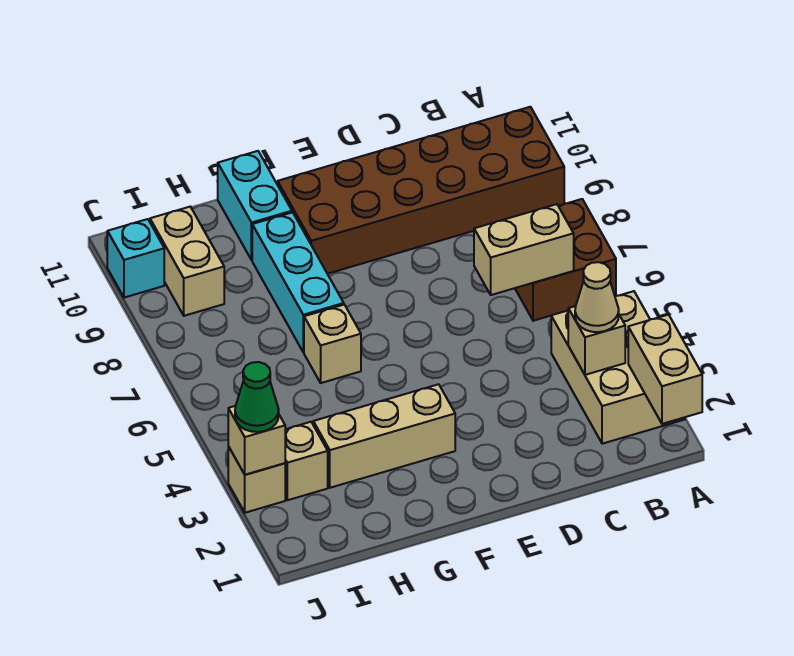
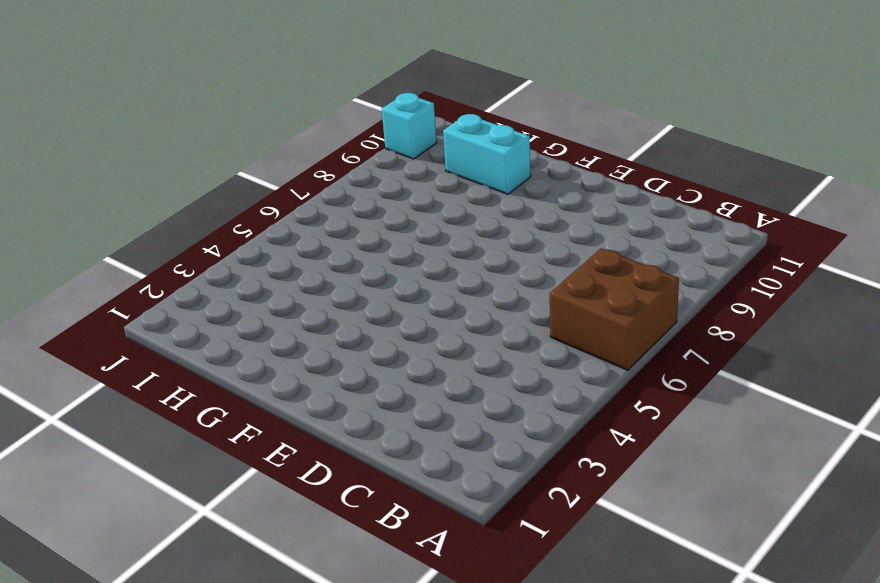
cyan 1x2 brick [443,114,531,194] -> cyan 1x2 brick turned to [218,151,292,260]
none -> tan 2x3 brick [551,291,685,444]
none -> brown 2x6 brick [278,107,564,274]
none -> tan 1x3 brick [313,384,455,488]

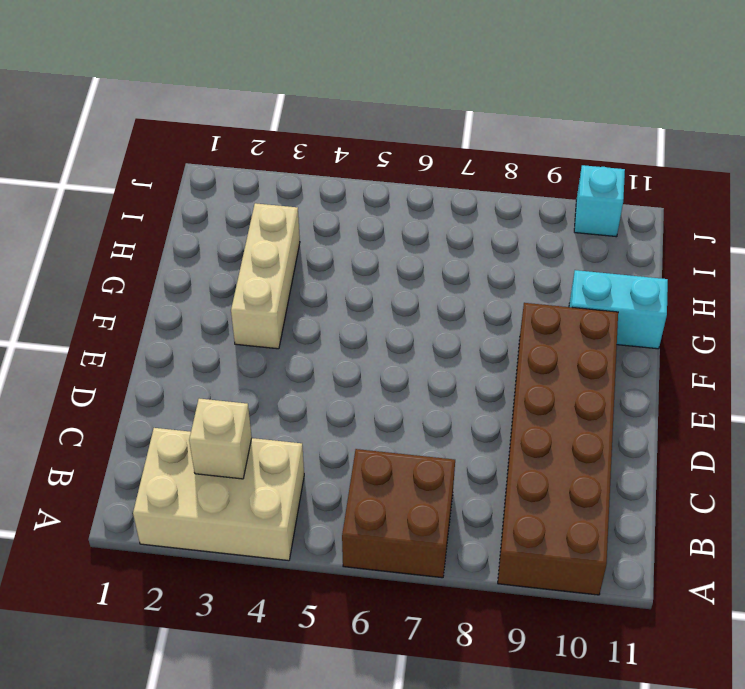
none -> tan 1x1 brick [304,305,361,383]
none -> cyan 1x3 brick [252,212,344,352]
none -> tan 1x1 brick [285,422,328,500]

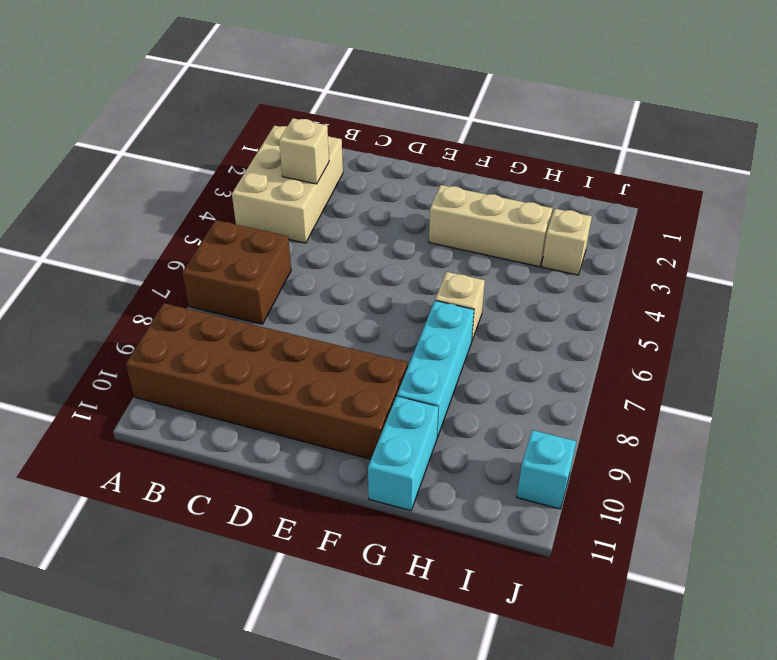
none -> tan 1x2 brick [150,207,224,316]
none -> tan 1x1 brick [228,447,285,513]
none -> tan 1x2 brick [628,315,702,424]

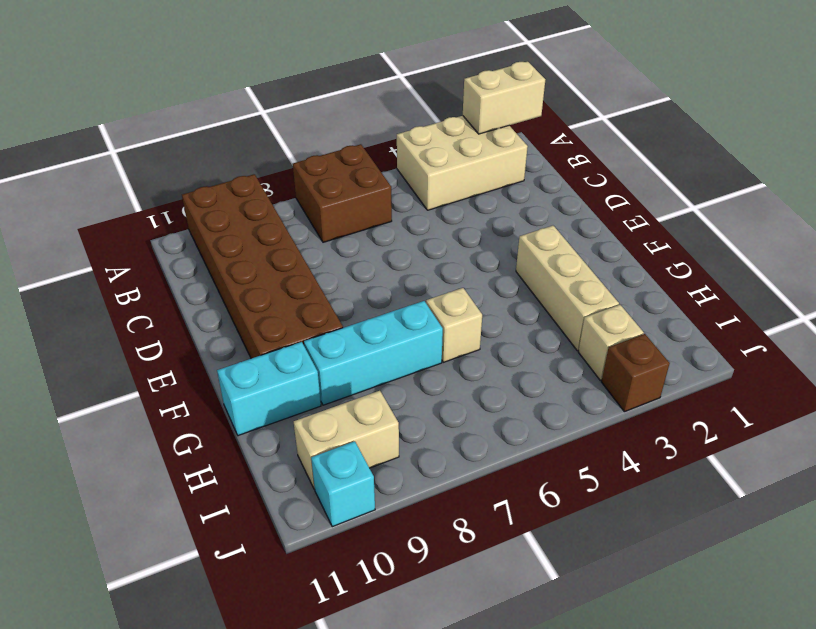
brown 1x1 brick [601,334,670,412] -> tan 1x1 brick [228,447,285,513]
none -> tan 1x1 brick [568,306,625,375]
none -> tan 1x2 brick [474,204,574,295]
none -> tan 1x1 brick [228,406,285,475]

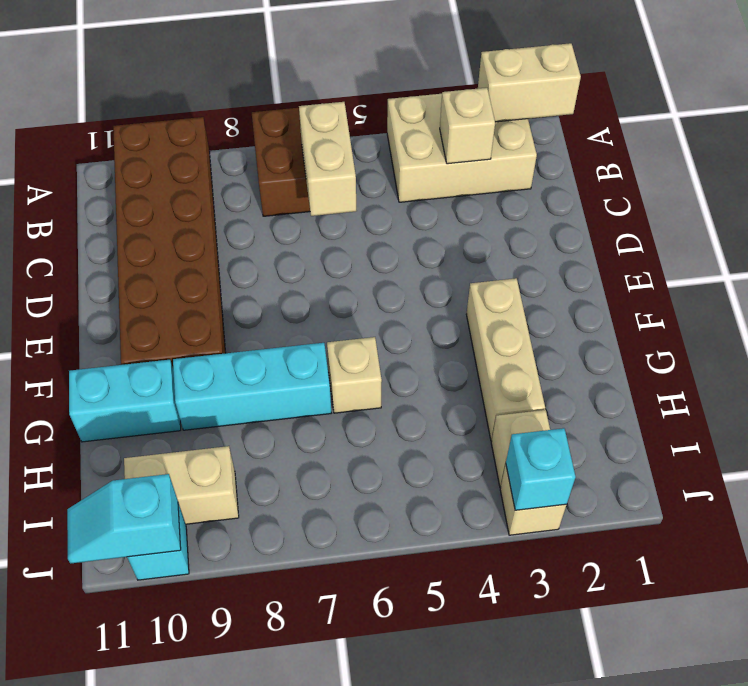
cyan 1x1 brick [506,428,576,510] -> tan 1x1 brick [228,406,285,475]
cyan 1x2 slope [67,474,181,564] -> none
none -> tan 1x1 cone [575,262,619,332]
none -> green 1x1 cone [235,362,279,432]

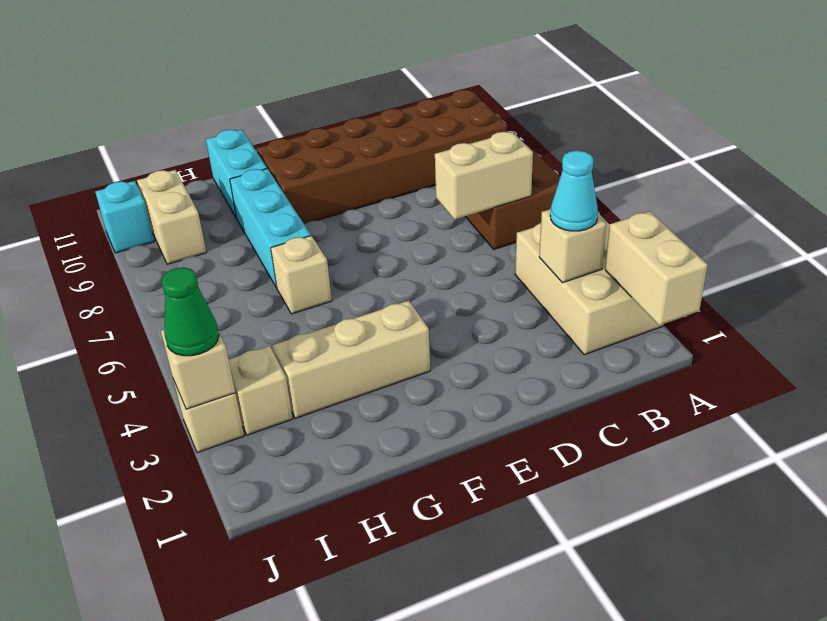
cyan 1x1 cone [550,151,598,231] -> tan 1x1 cone [575,262,619,332]

